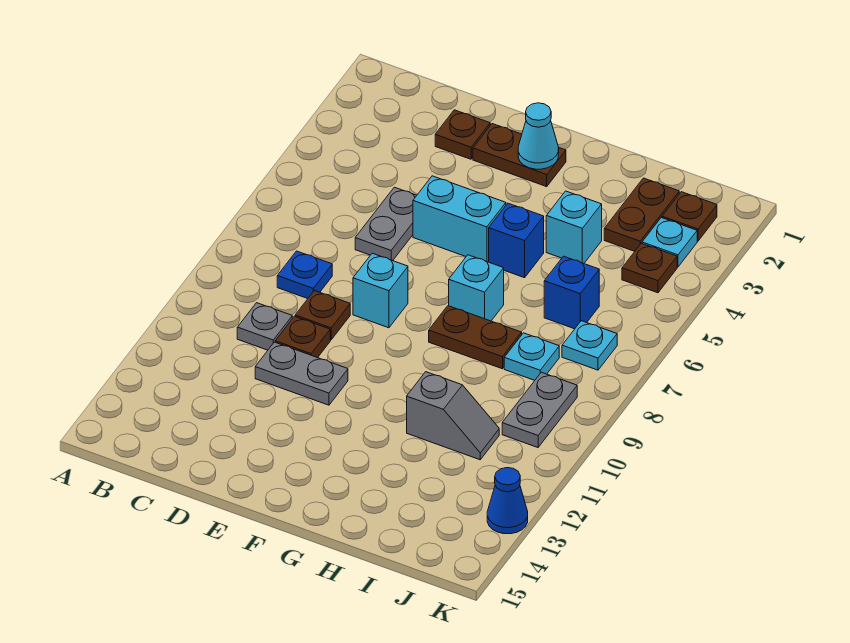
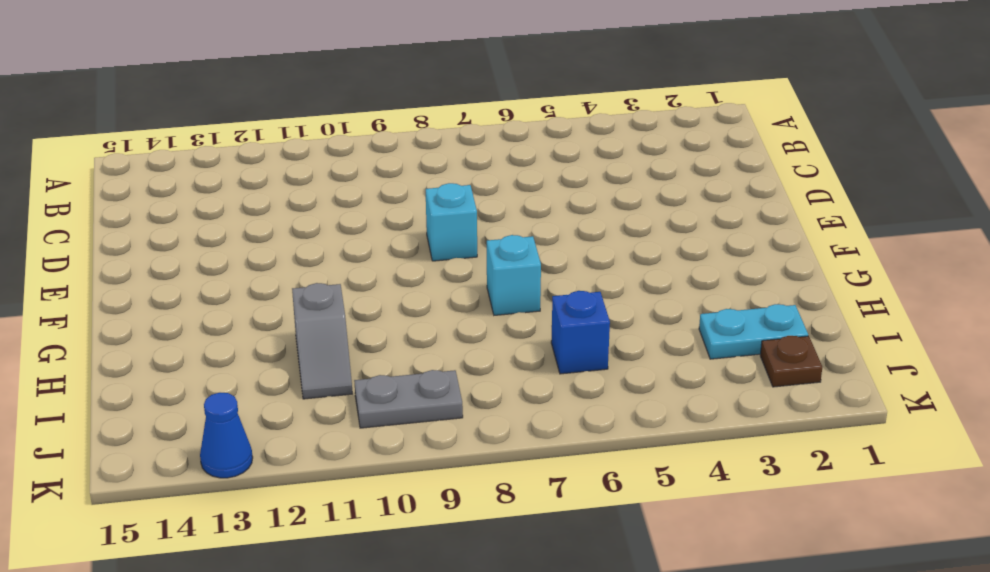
cyan 1x2 plate [699,304,808,359] -> brown 1x2 plate [604,178,679,251]
none -> blue 1x1 plate [277,251,332,299]
none -> grey 1x1 plate [237,303,292,350]
none -> brown 1x1 plate [435,110,490,159]

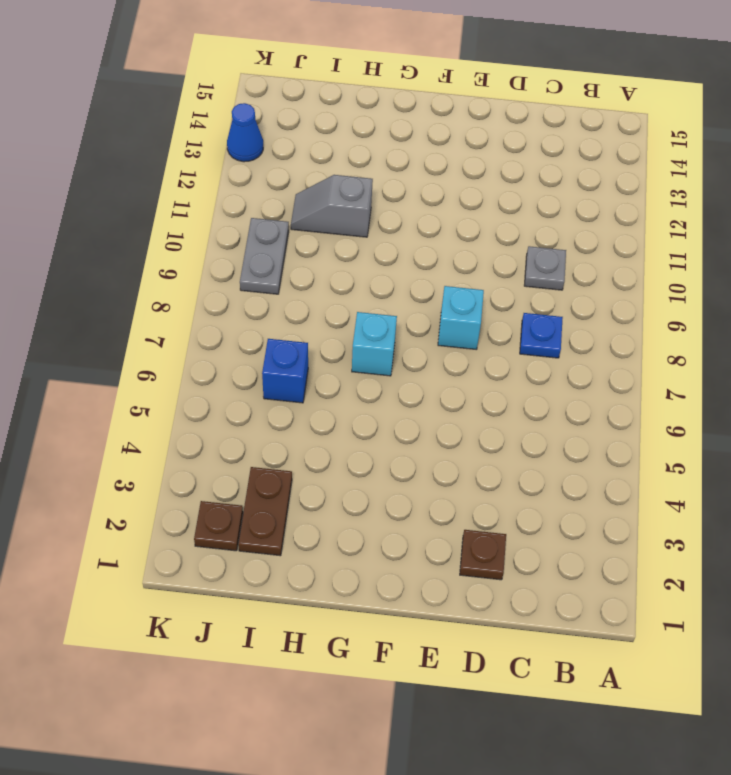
none -> grey 1x2 plate [355,187,417,261]
none -> brown 1x1 plate [295,291,350,340]
none -> brown 1x1 plate [275,316,330,358]

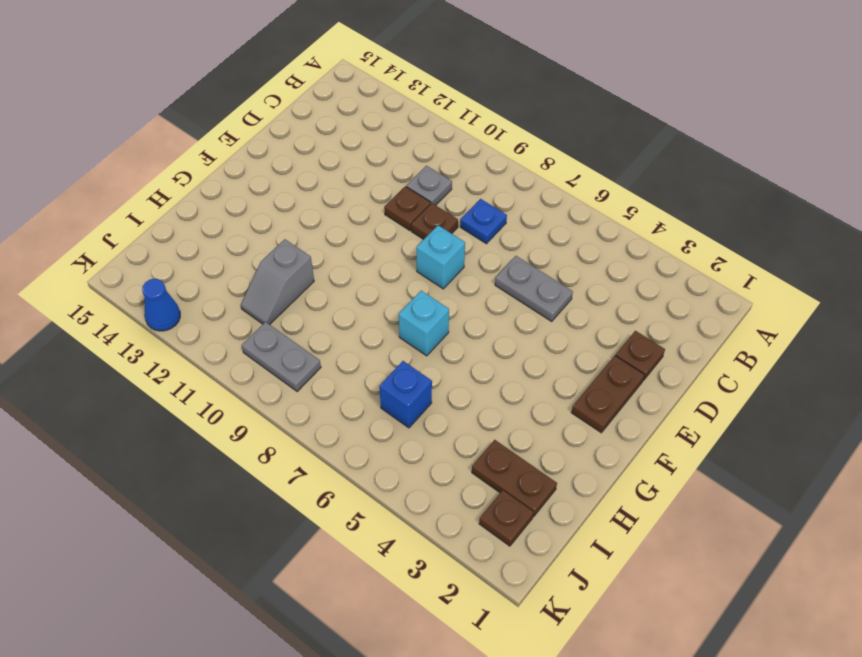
none -> grey 1x2 plate [255,342,348,405]
none -> cyan 1x2 brick [413,176,506,262]
none -> blue 1x1 brick [489,203,544,278]

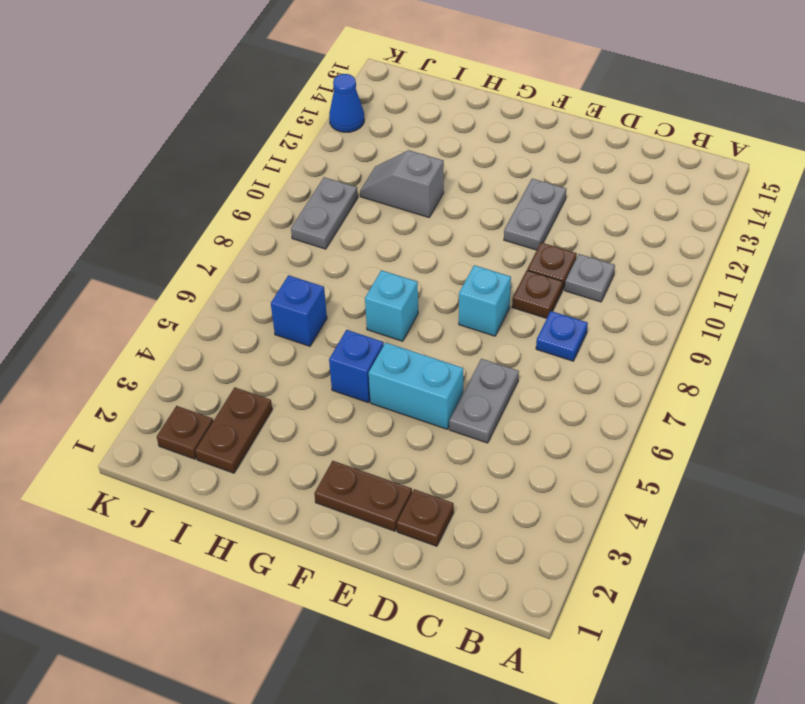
grey 1x2 plate [504,179,566,250] -> grey 1x2 plate turned to [255,342,348,405]
none -> brown 1x2 plate [429,306,522,369]
none -> cyan 1x1 brick [546,191,602,263]
none -> cyan 1x1 plate [504,333,559,380]

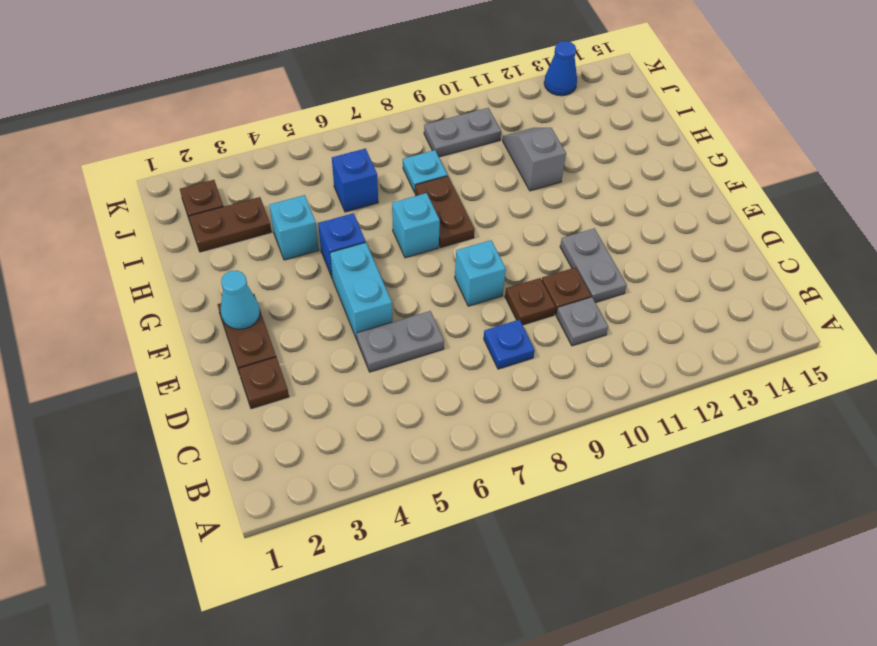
none -> cyan 1x1 plate [642,218,697,267]
none -> brown 1x1 plate [622,243,677,293]
none -> cyan 1x1 plate [562,321,617,370]

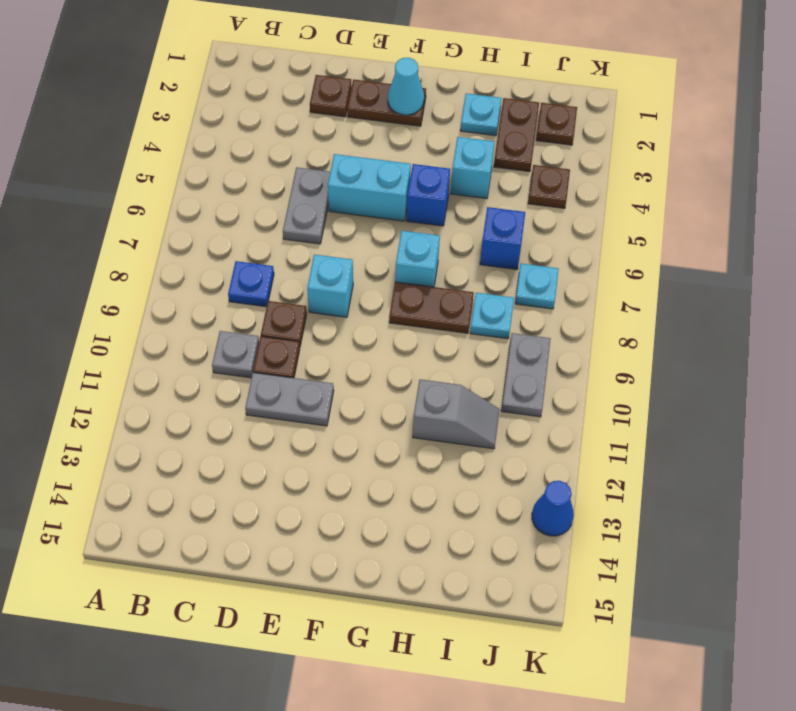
cyan 1x1 plate [460,93,501,136] -> cyan 1x1 plate moved to [642,218,697,267]

